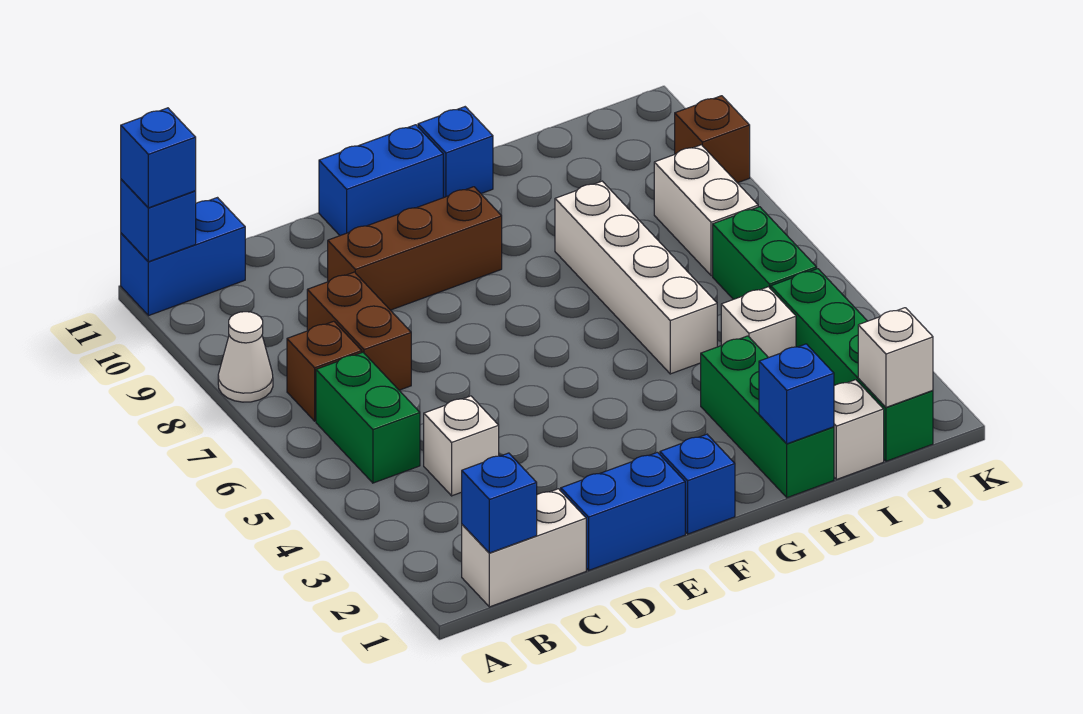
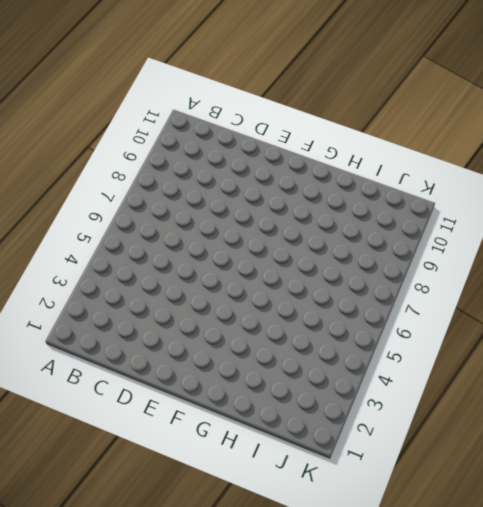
none -> white 1x1 cone [218,312,273,402]
none -> blue 1x2 brick [121,198,245,316]
none -> white 1x2 brick [462,489,586,607]

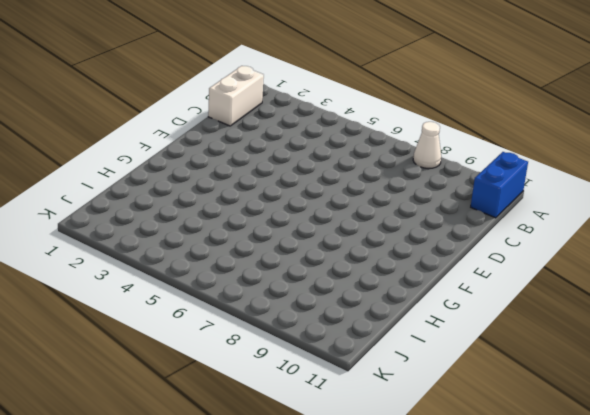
none -> green 1x2 brick [316,352,420,483]
none -> brown 1x1 brick [287,321,362,421]
none -> white 1x1 brick [424,396,499,496]

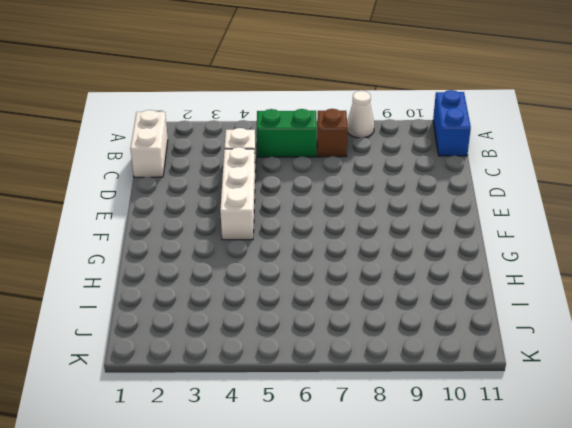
white 1x3 brick [220,147,255,240] -> none
none -> brown 1x2 brick [307,272,411,390]
none -> blue 1x2 brick [561,452,685,570]
none -> brown 1x3 brick [328,187,502,310]

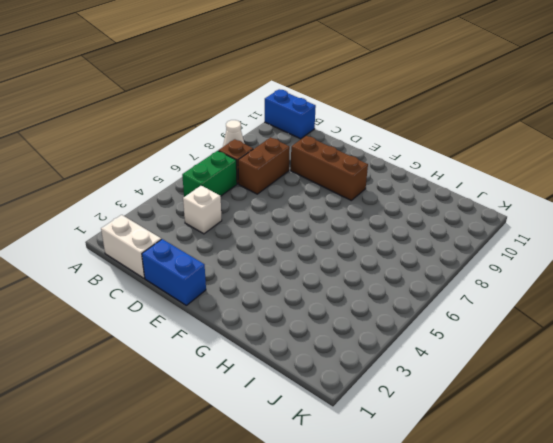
none -> blue 1x2 brick [319,125,443,236]
none -> blue 1x1 brick [660,434,735,534]
none -> blue 1x1 brick [418,107,493,198]

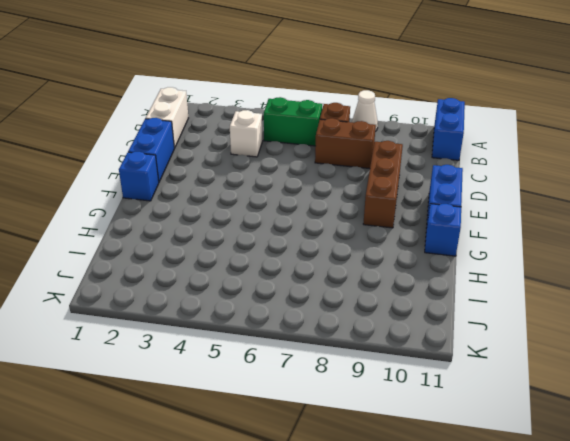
none -> green 1x3 brick [701,336,834,498]
none -> white 1x4 brick [555,181,717,374]
none -> white 1x1 brick [834,380,884,479]

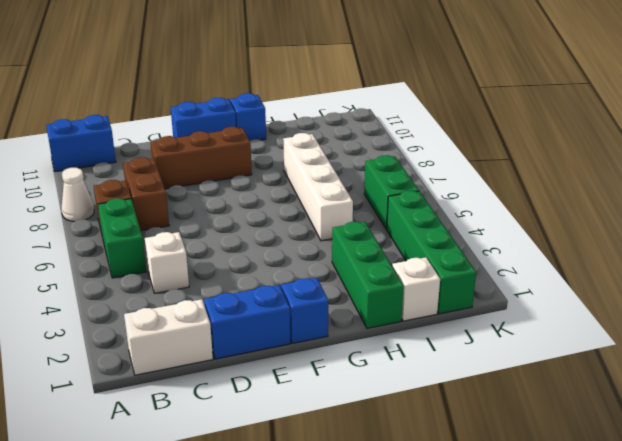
none -> white 1x1 brick [721,287,796,358]
none -> white 1x2 brick [654,145,758,276]
none -> brown 1x1 brick [675,96,750,183]

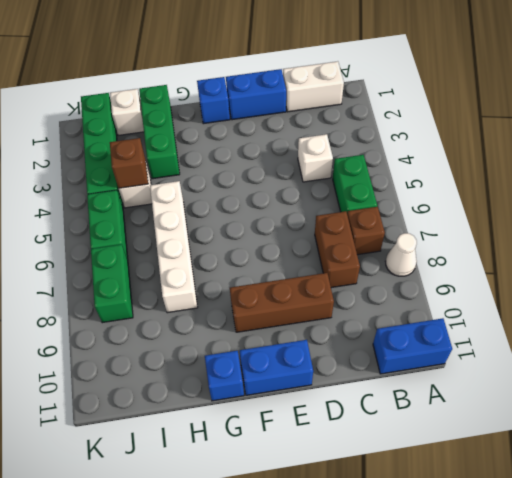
brown 1x1 brick [110,138,148,188] -> brown 1x1 brick moved to [675,96,750,183]
green 1x2 brick [91,244,133,323] -> white 1x2 brick [654,145,758,276]
none -> blue 1x1 brick [121,179,196,262]
none -> blue 1x1 brick [462,453,537,553]
none -> blue 1x1 brick [759,344,834,444]

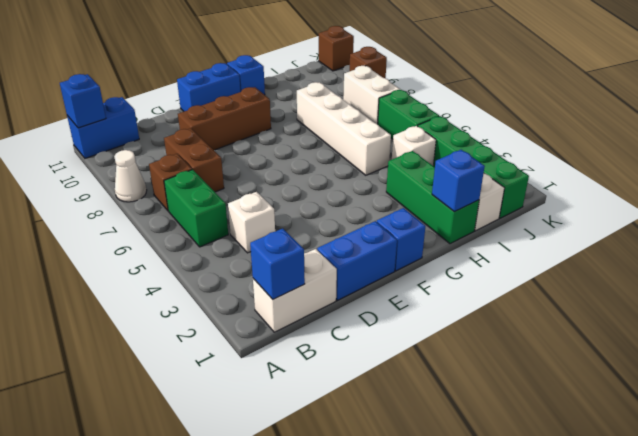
brown 1x1 brick [319,26,354,71] -> none
none -> white 1x1 brick [858,308,933,407]
none -> blue 1x1 brick [121,108,196,208]

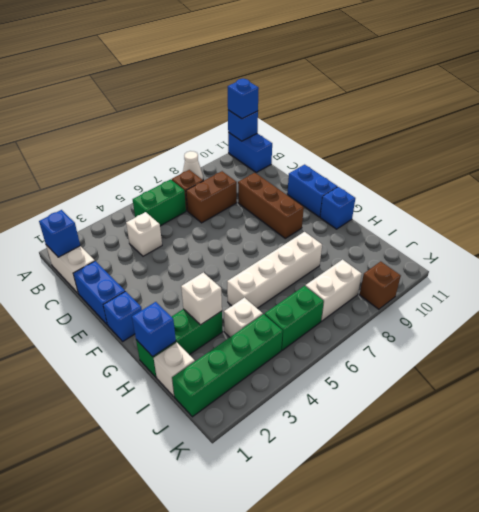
white 1x1 brick [181,272,222,325] -> white 1x1 brick moved to [858,308,933,407]

